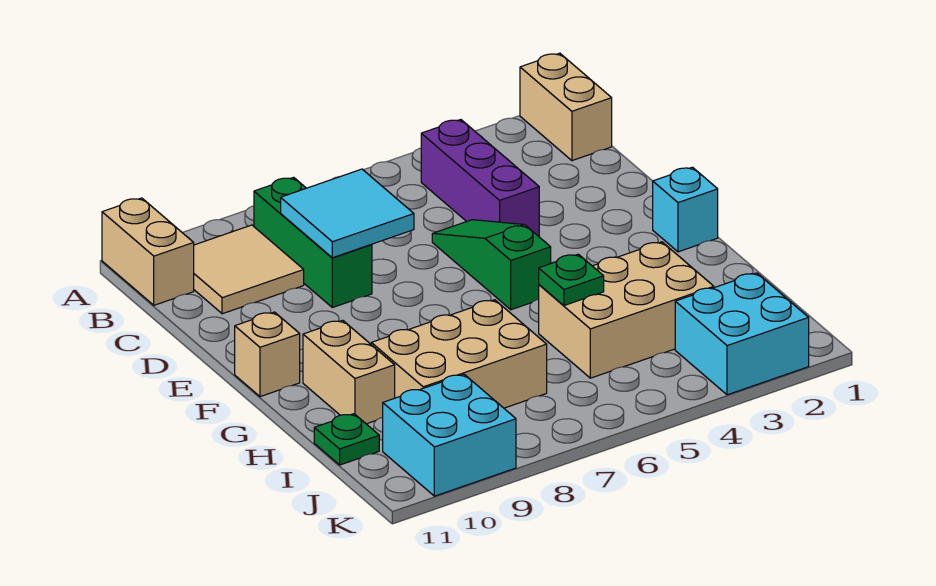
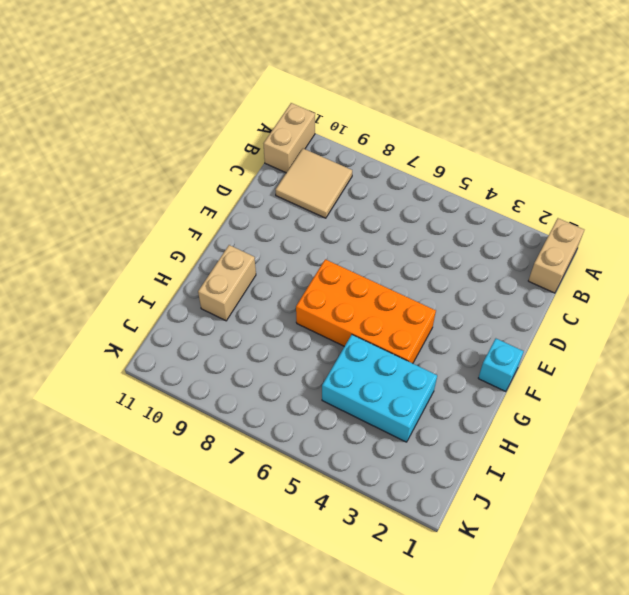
orange 2x4 brick [296,259,436,363] -> green 1x3 slope [432,220,551,310]
cyan 2x3 brick [322,335,437,442] -> tan 2x3 brick [539,242,714,378]
none -> purple 1x3 brick [421,120,539,236]
none -> green 1x3 brick [254,177,372,308]
none -> tan 1x1 brick [235,312,300,397]

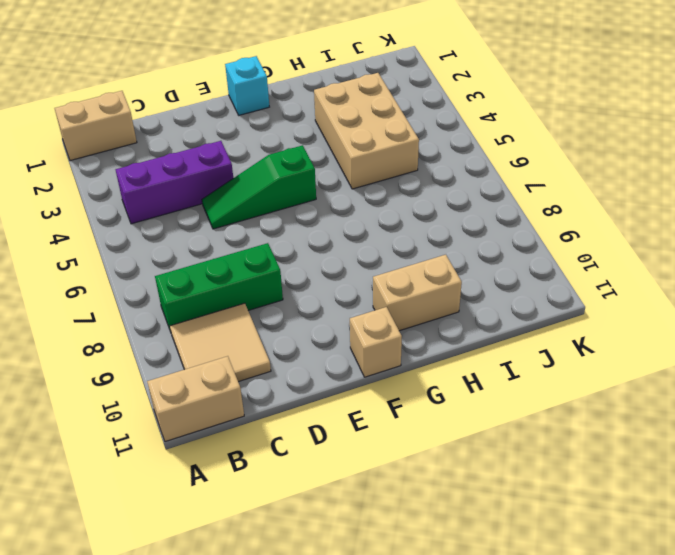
none -> tan 2x3 brick [371,300,547,408]
none -> green 1x1 plate [314,414,379,465]
none -> cyan 2x2 brick [675,273,809,395]

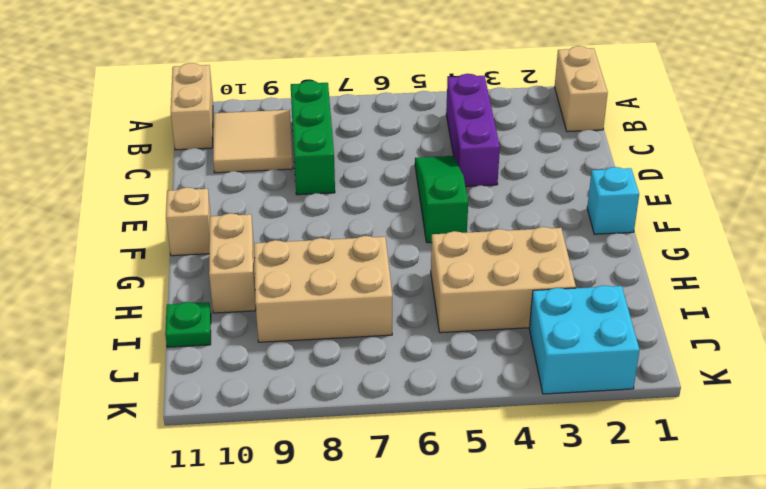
none -> cyan 2x2 brick [383,374,516,496]
none -> cyan 2x2 tile [281,169,414,258]
none -> green 1x1 plate [539,254,604,305]

